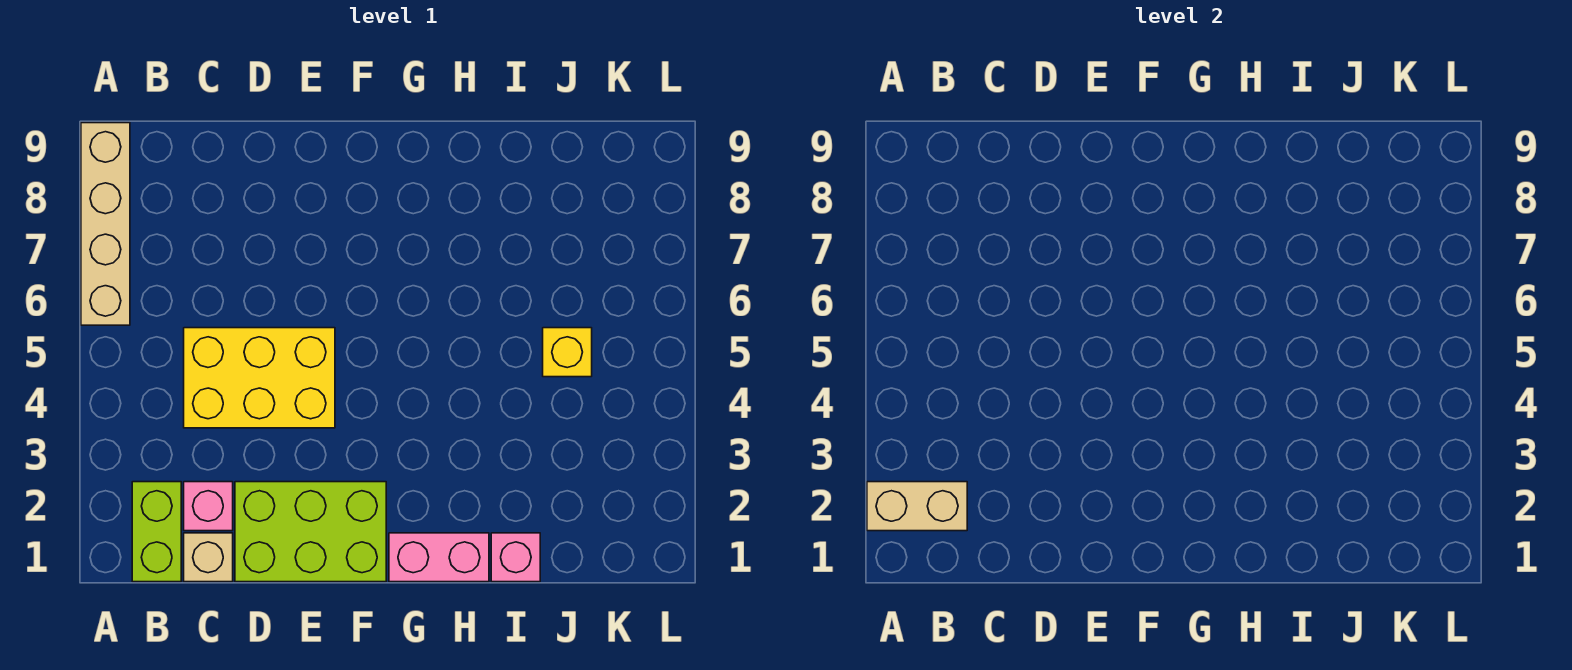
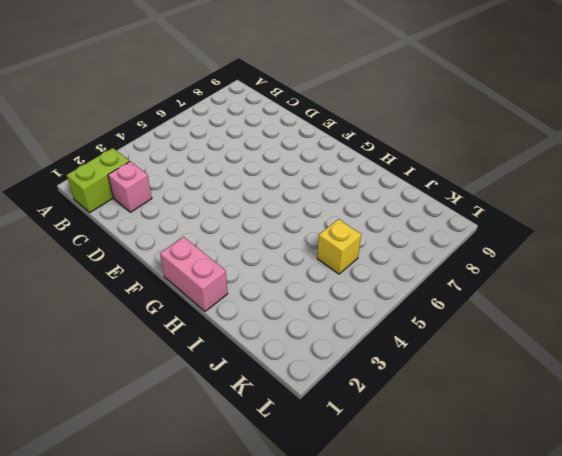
none -> tan 1x4 brick [81,123,130,325]
none -> tan 1x1 brick [184,533,233,582]

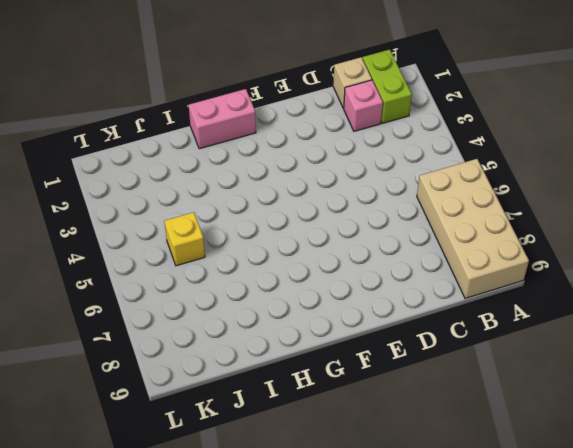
tan 2x4 brick [417,159,529,298] -> tan 1x4 brick [81,123,130,325]
none -> yellow 2x3 brick [184,328,335,428]
none -> lime 2x3 brick [235,482,386,582]

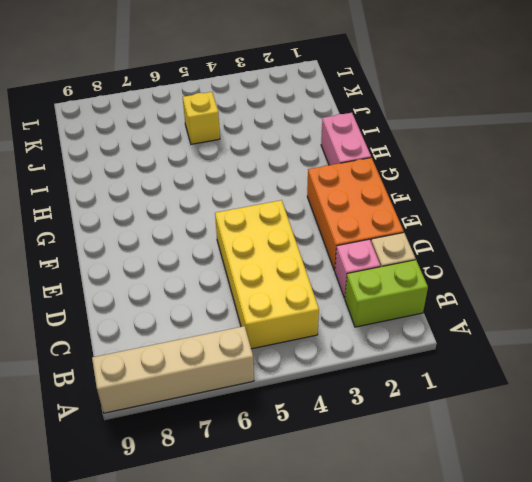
yellow 2x4 brick [215,200,319,349] -> yellow 2x3 brick [184,328,335,428]
orange 2x3 brick [307,158,404,271] -> lime 2x3 brick [235,482,386,582]
none -> pink 1x1 brick [491,533,540,582]
none -> tan 1x2 brick [867,482,967,531]

